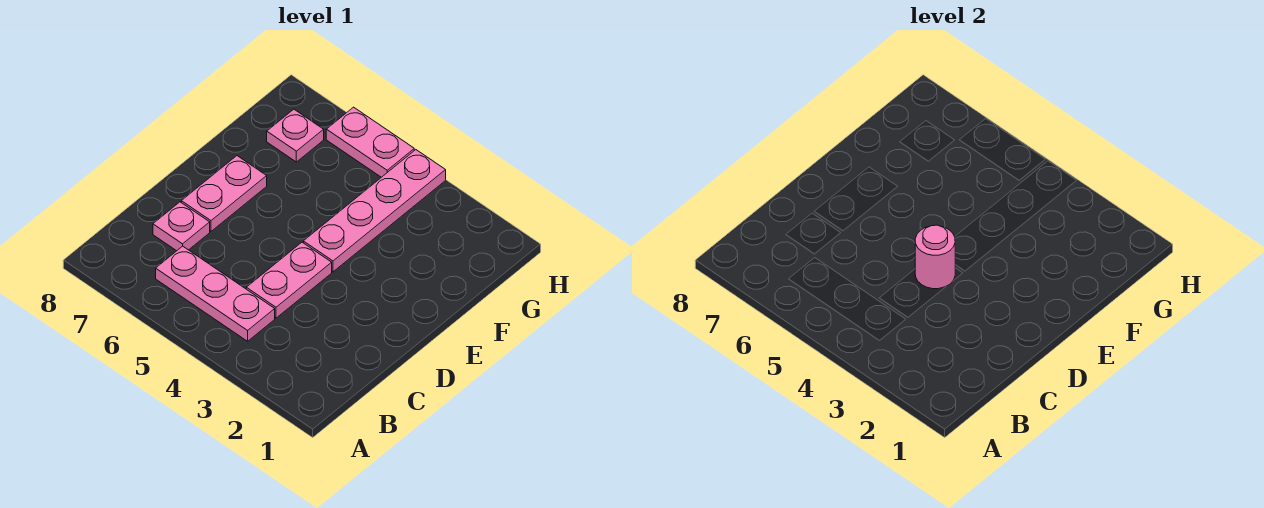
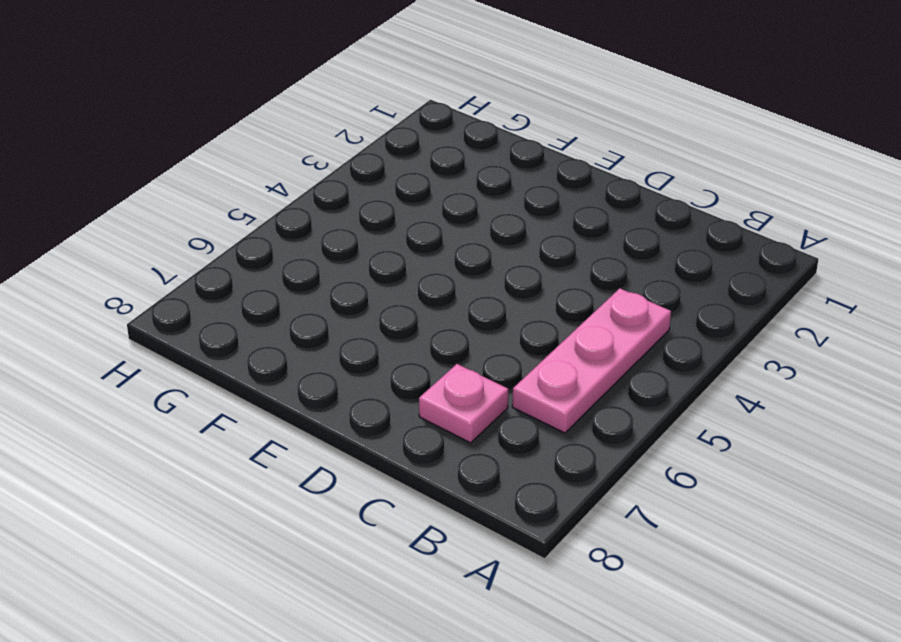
none -> pink 1x2 plate [246,242,332,318]
none -> pink 1x2 plate [181,156,267,231]

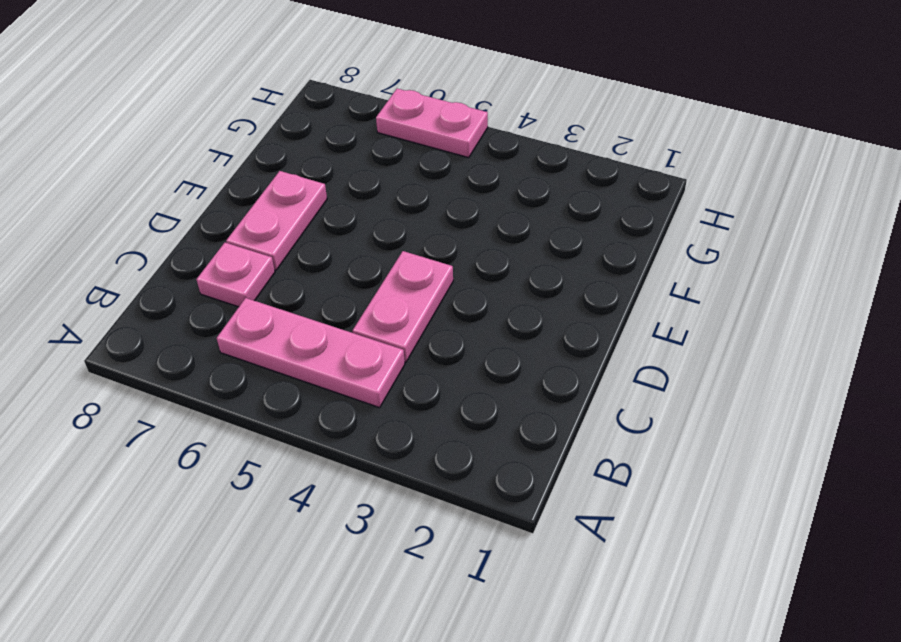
none -> pink 1x4 plate [303,150,446,272]
none -> pink 1x1 plate [267,109,324,162]

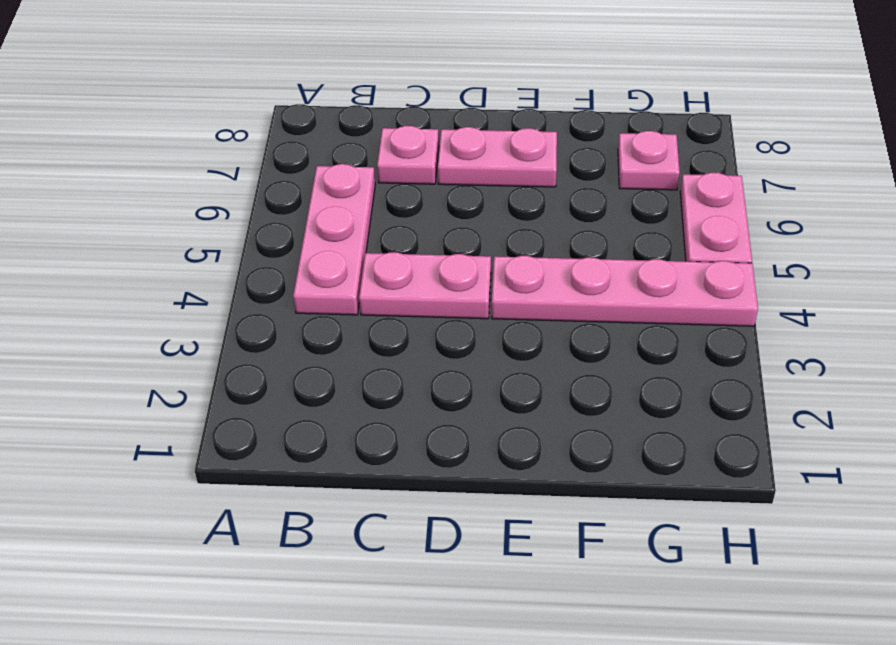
none -> pink 1x1 round brick [915,225,955,289]

